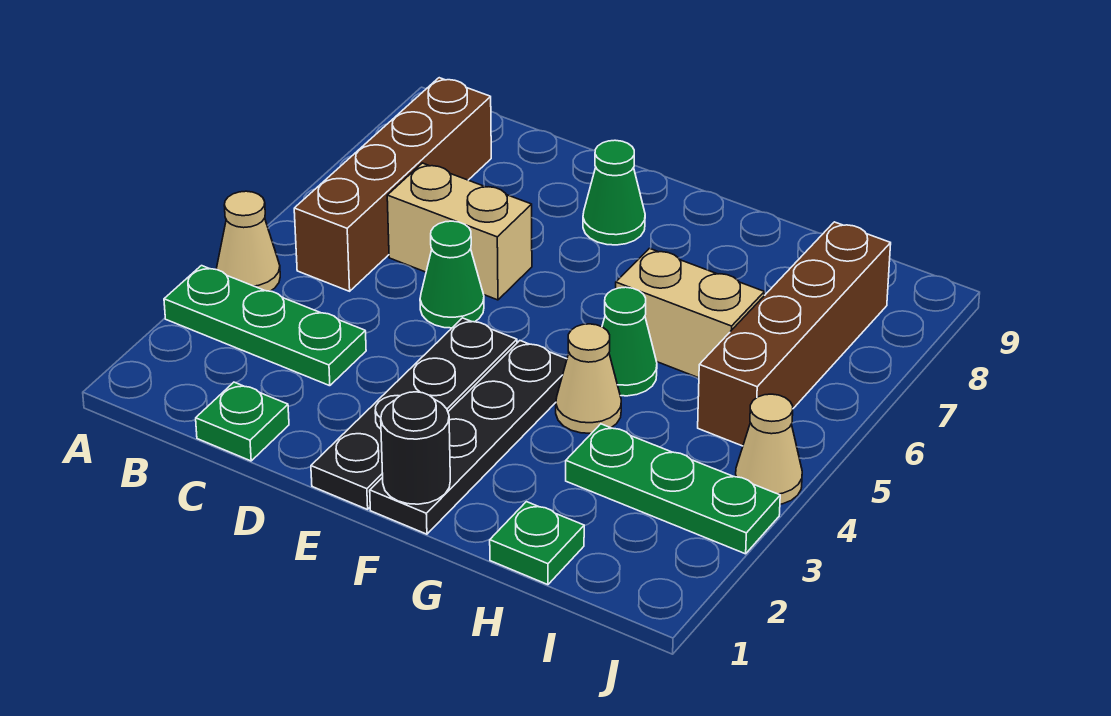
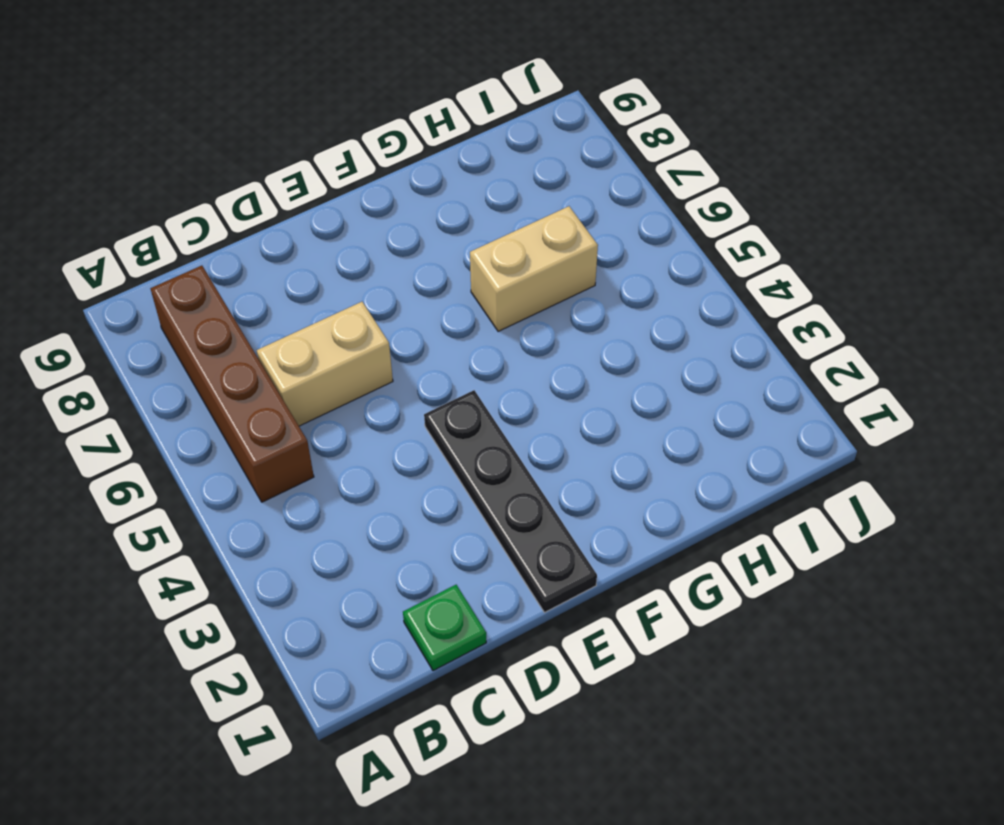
none -> green 1x3 plate [164,266,366,386]
none -> tan 1x1 cone [216,191,280,291]
none -> green 1x1 cone [420,221,484,328]

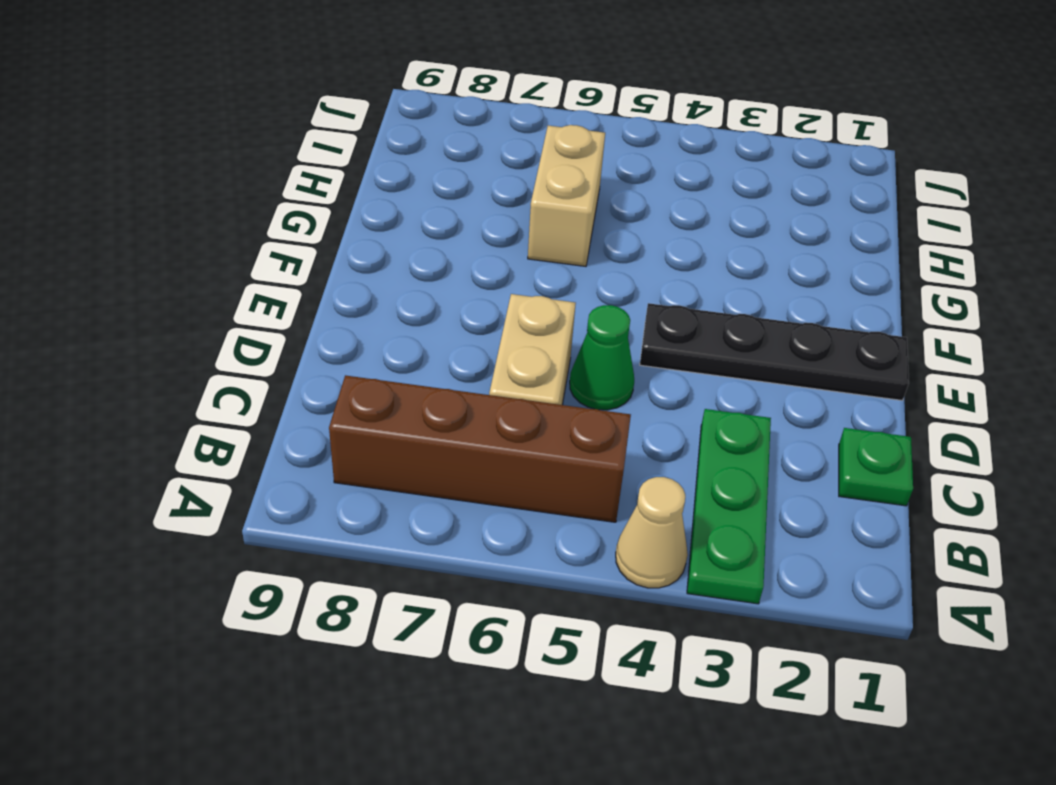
none -> green 1x1 cone [583,140,645,245]
none -> black 1x4 plate [370,341,567,534]
none -> tan 1x1 cone [556,324,621,433]

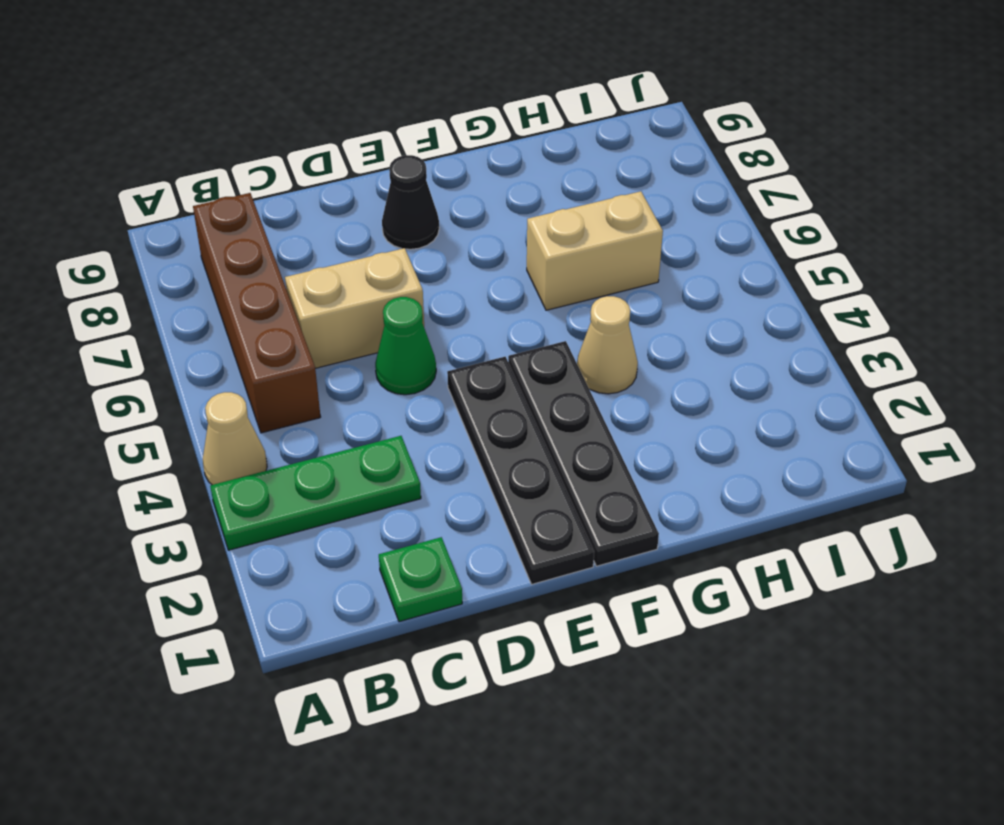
black 1x1 cone [382,155,439,249] -> green 1x1 cone [583,140,645,245]
none -> green 1x1 cone [602,287,657,396]
none -> green 1x1 plate [490,502,584,585]
none -> green 1x3 plate [566,424,780,554]

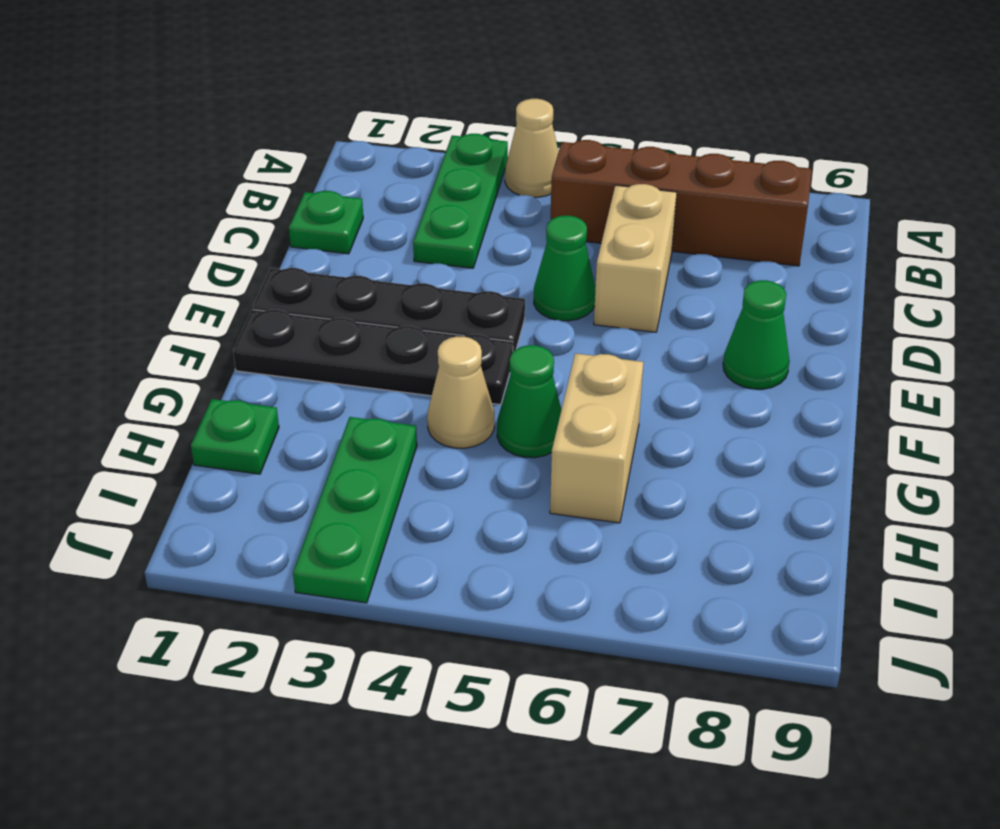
none -> brown 1x4 brick [698,222,891,446]
none -> tan 1x1 cone [736,394,802,504]
none -> black 1x1 round brick [381,392,450,504]

